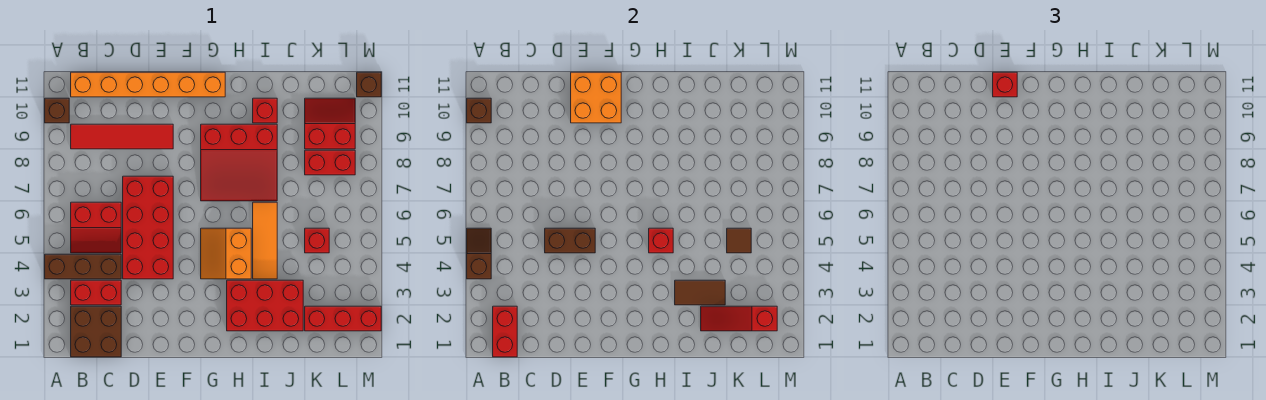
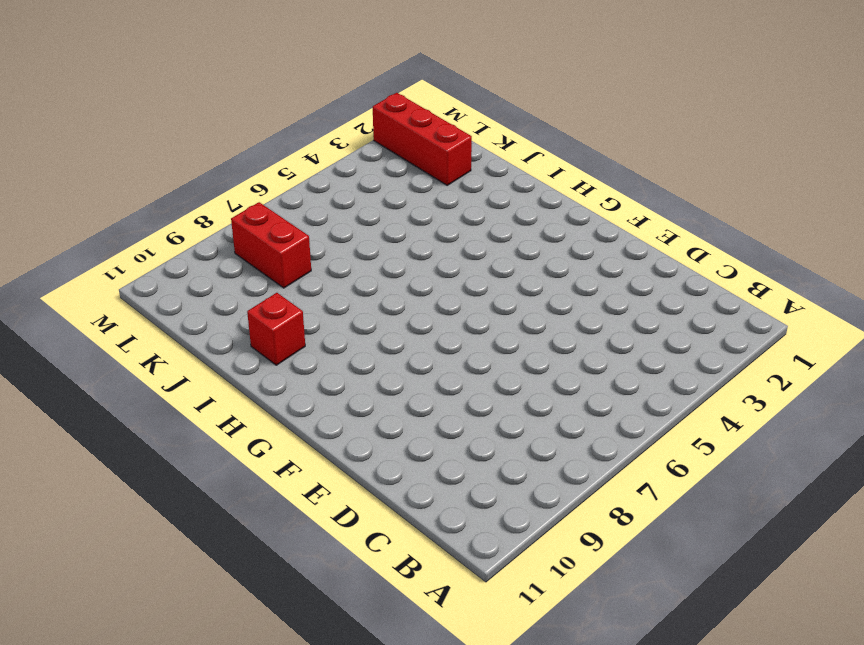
none -> brown 1x3 brick [45,254,121,279]
none -> brown 1x1 brick [45,98,69,123]
none -> brown 2x2 brick [71,306,121,357]

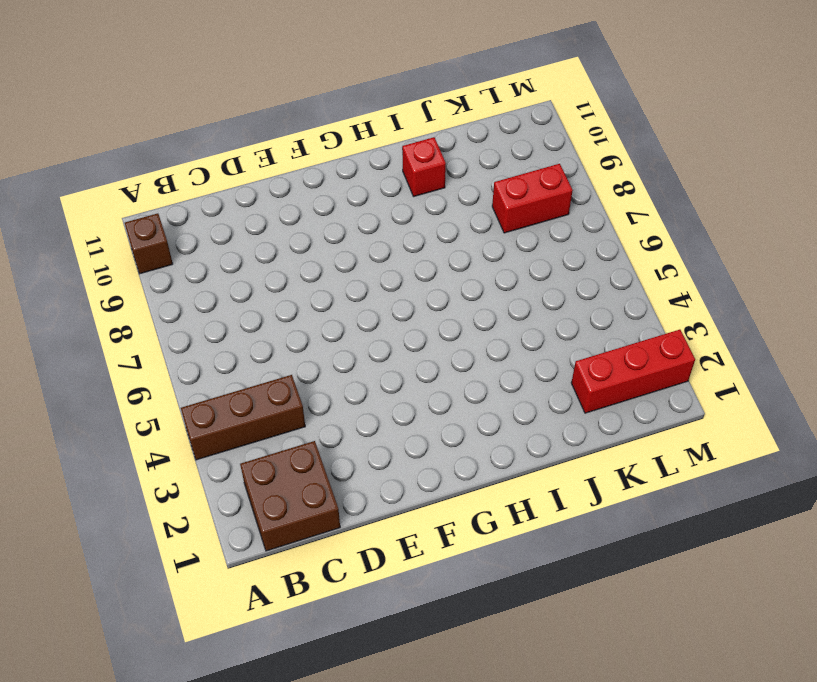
none -> red 1x2 brick [71,280,121,305]
none -> red 2x2 slope [71,202,121,253]
none -> red 1x4 tile [71,124,173,149]

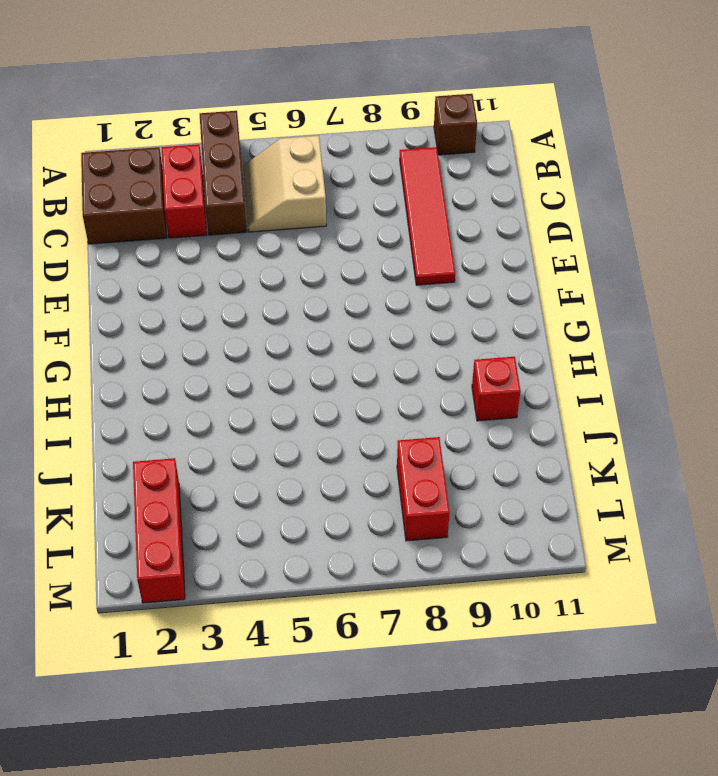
tan 2x2 slope [243,136,326,232] -> red 2x2 slope [71,202,121,253]
none -> orange 1x6 brick [71,72,225,97]
none -> red 2x4 brick [123,176,173,279]
none -> orange 2x2 slope [201,228,251,279]

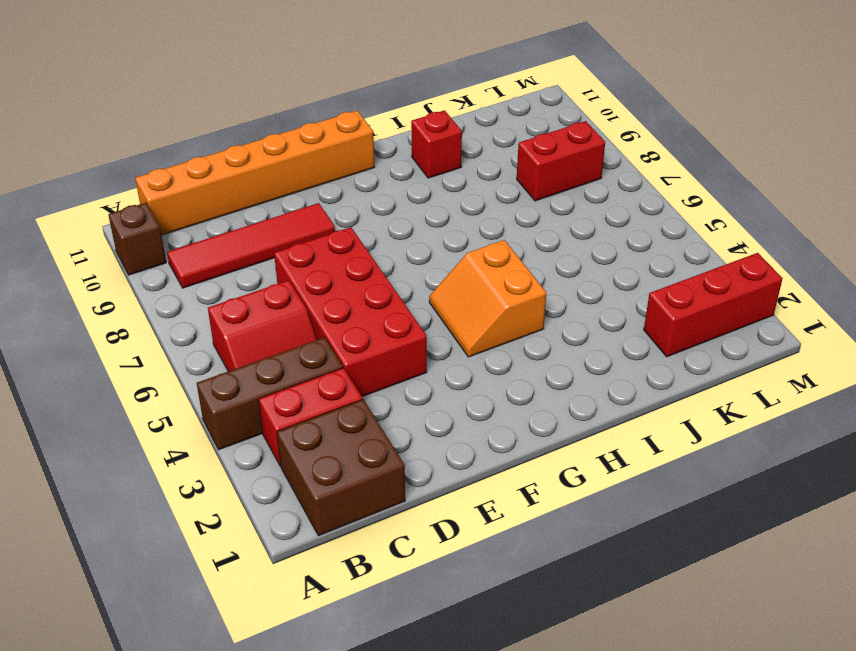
none -> red 3x3 slope [201,124,277,201]
none -> red 2x3 brick [227,280,303,331]
none -> orange 1x3 tile [253,202,277,279]

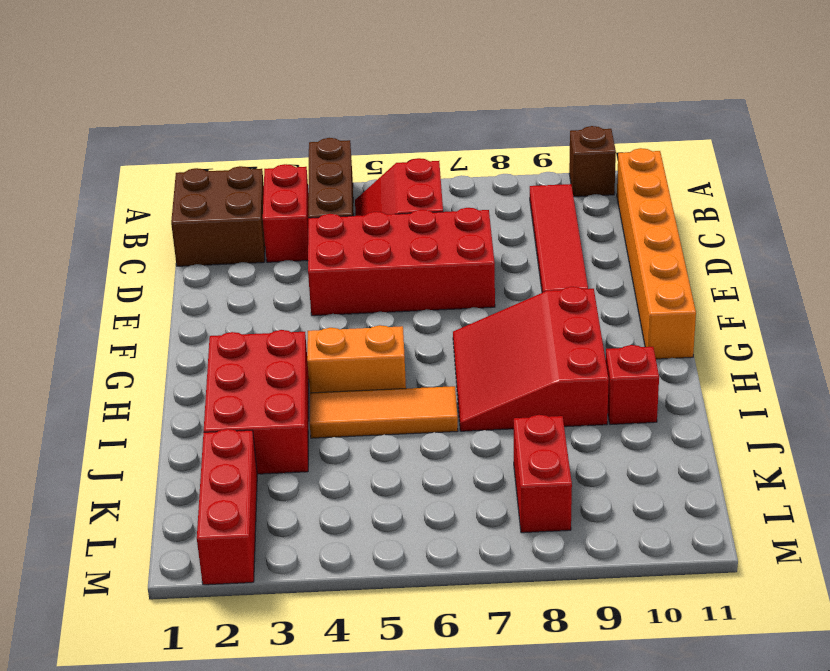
none -> red 1x1 brick [305,228,329,253]
none -> red 2x2 slope [305,98,355,149]
none -> brown 1x1 brick [357,72,381,97]

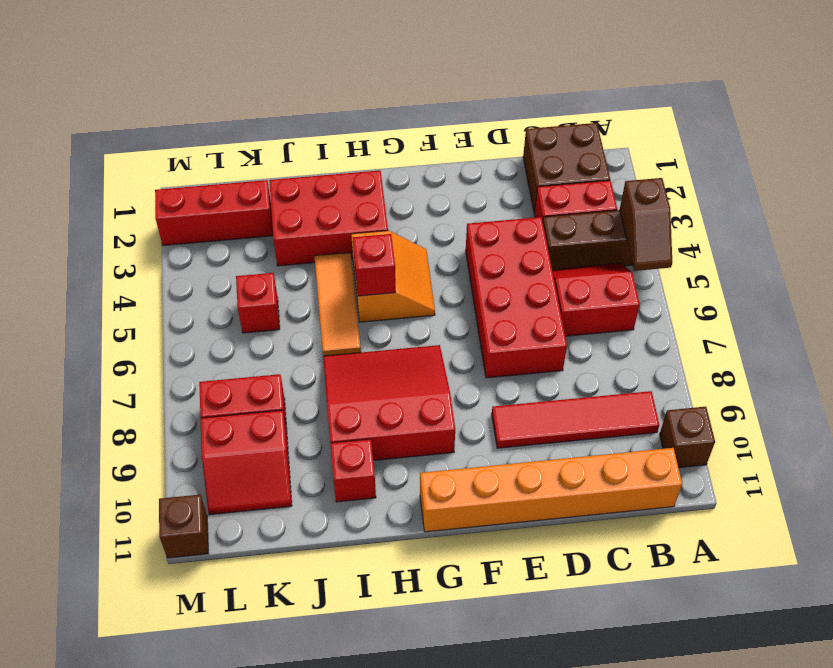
none -> brown 1x1 brick [467,98,491,123]
none -> red 1x2 brick [493,306,517,357]
none -> brown 1x2 brick [545,228,595,253]

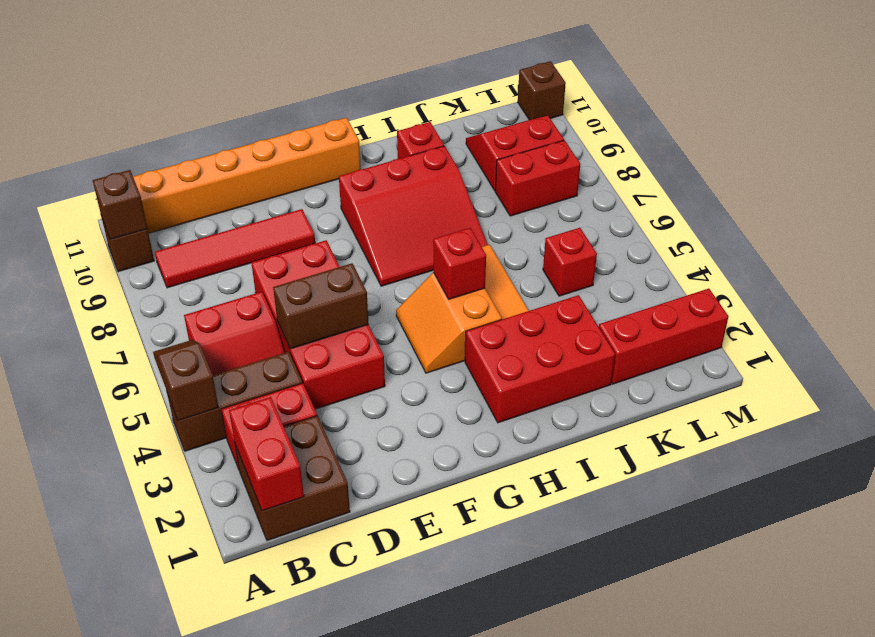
none -> orange 2x2 brick [571,72,621,123]
none -> brown 1x2 tile [675,280,725,305]
none -> red 1x3 slope [701,306,777,331]

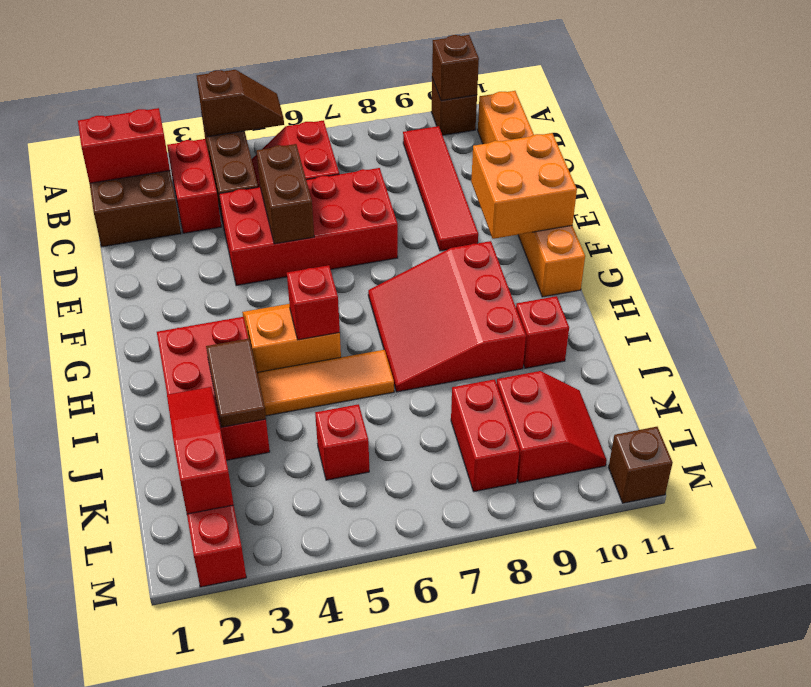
none -> brown 1x1 tile [727,228,751,253]
none -> red 1x1 brick [993,72,1017,97]

